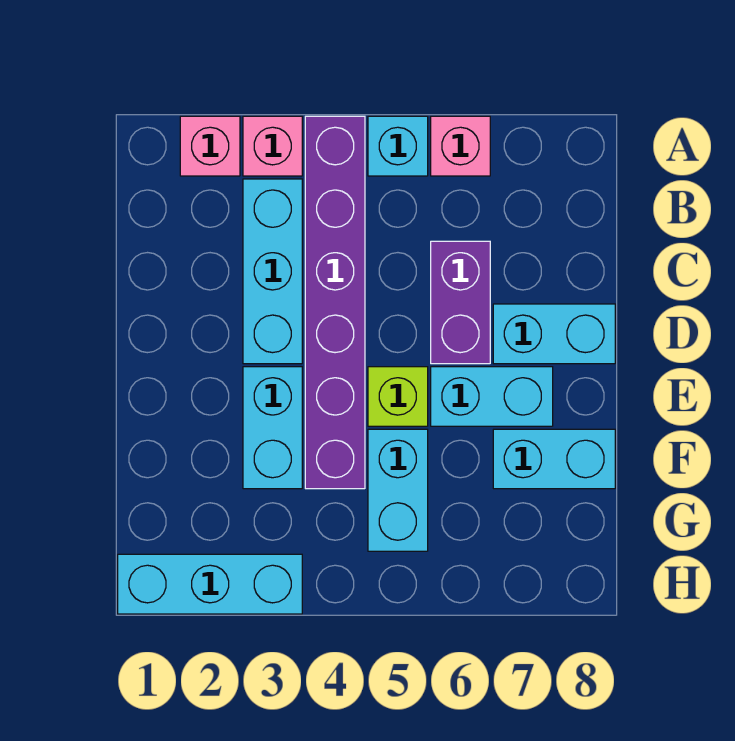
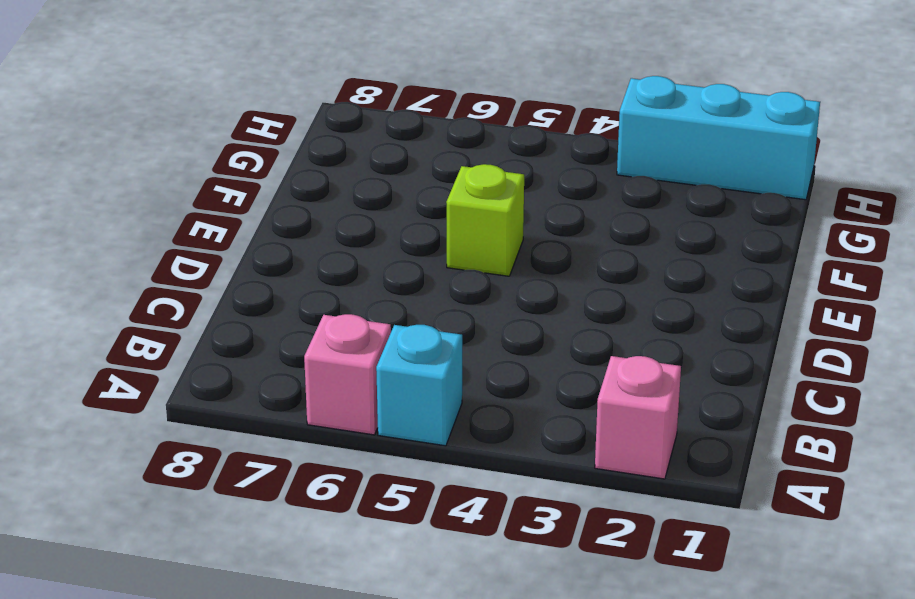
none -> pink 1x1 brick [243,116,302,176]
none -> purple 1x6 brick [305,116,365,489]
none -> cyan 1x3 brick [243,179,302,364]

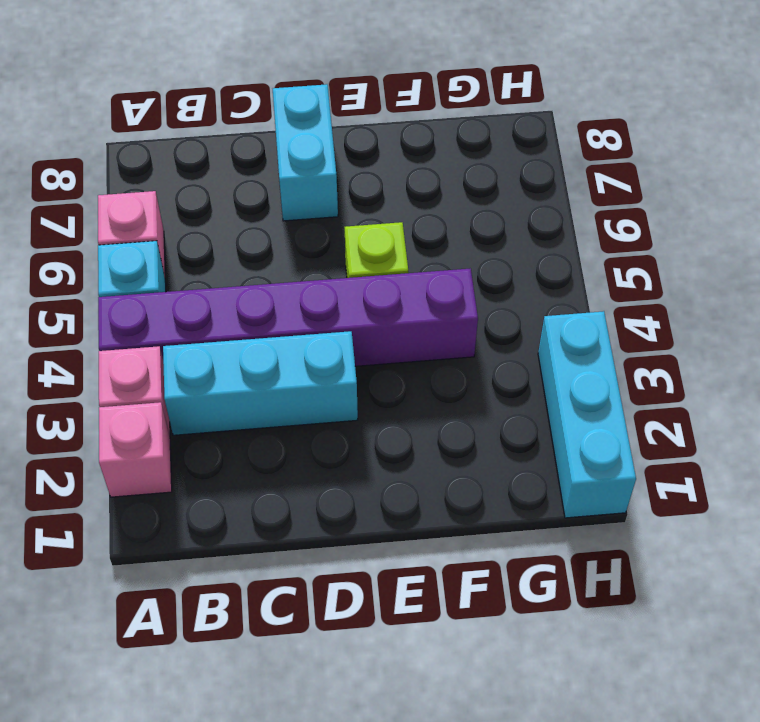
none -> purple 1x2 brick [431,241,490,364]
none -> cyan 1x2 brick [243,367,302,489]
none -> cyan 1x2 brick [431,367,553,426]

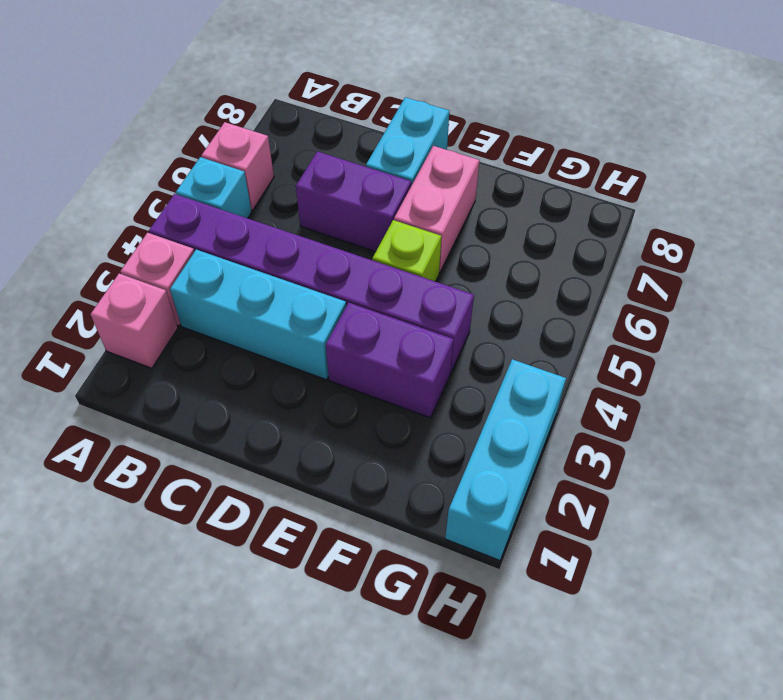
purple 1x2 brick [326,303,453,418] -> cyan 1x2 brick [243,367,302,489]
pink 1x2 brick [394,146,479,273] -> cyan 1x2 brick [431,367,553,426]
none -> cyan 1x2 brick [368,429,428,551]
none -> cyan 1x2 brick [493,429,615,489]

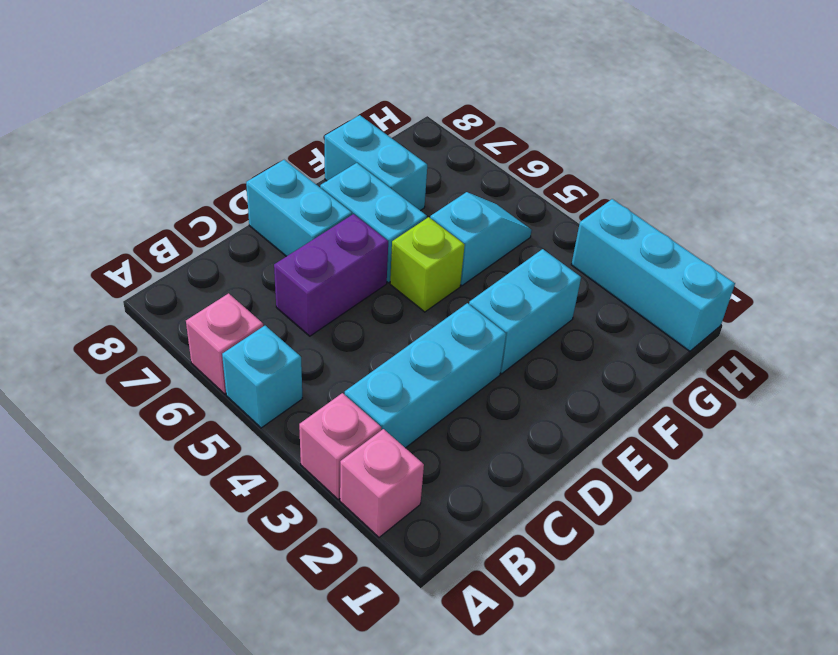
cyan 1x2 slope [430,192,532,286] -> cyan 1x2 brick [368,429,428,551]
none -> purple 1x6 brick [305,116,365,489]

